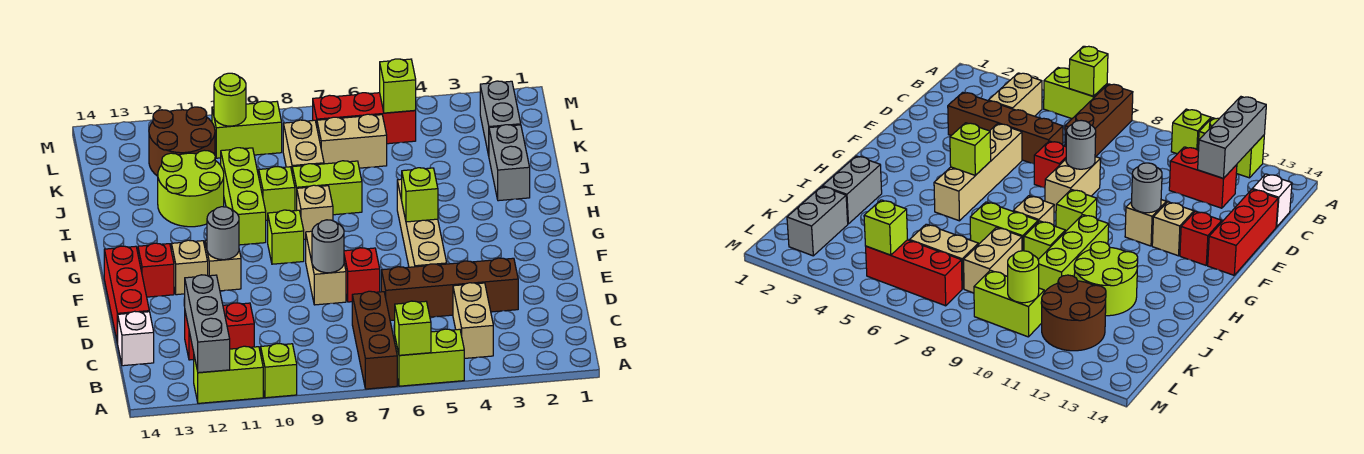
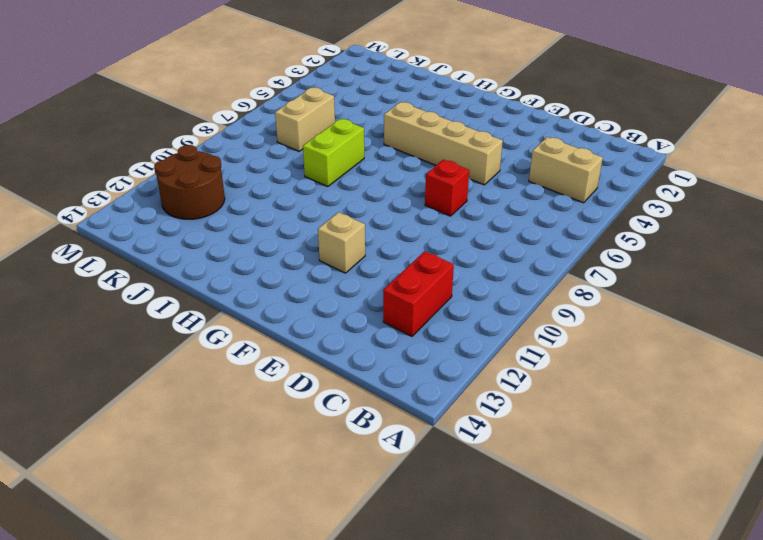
none -> lime 1x2 brick [395,329,464,386]
none -> brown 1x3 brick [352,291,397,389]
none -> lime 1x1 brick [261,344,297,398]
none -> lime 1x2 brick [194,346,263,403]

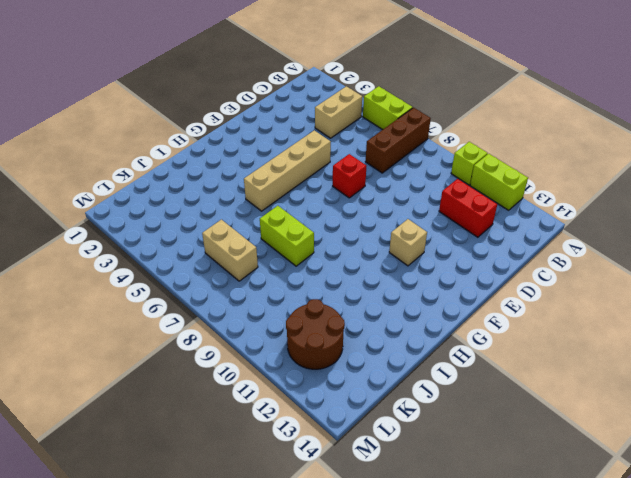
none -> white 1x1 brick [118,311,154,366]
none -> brown 1x4 brick [381,258,518,321]
none -> red 1x3 brick [104,246,149,344]
none -> tan 1x2 brick [306,231,346,305]

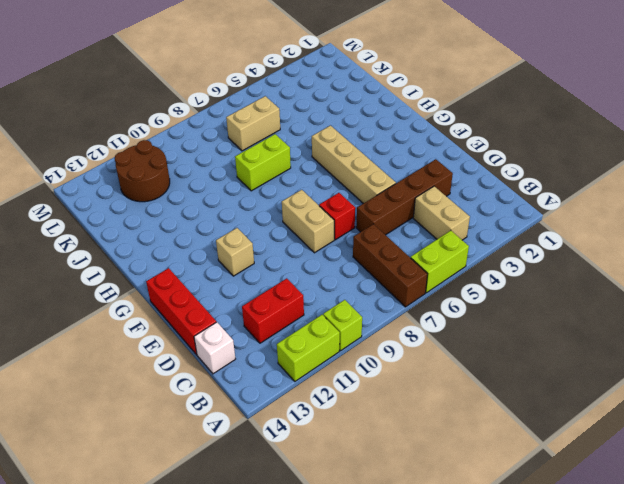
none -> tan 1x1 brick [171,240,208,295]
none -> red 1x1 brick [138,243,174,297]
none -> lime 1x1 brick [268,210,304,264]
none -> tan 1x1 brick [297,185,333,239]

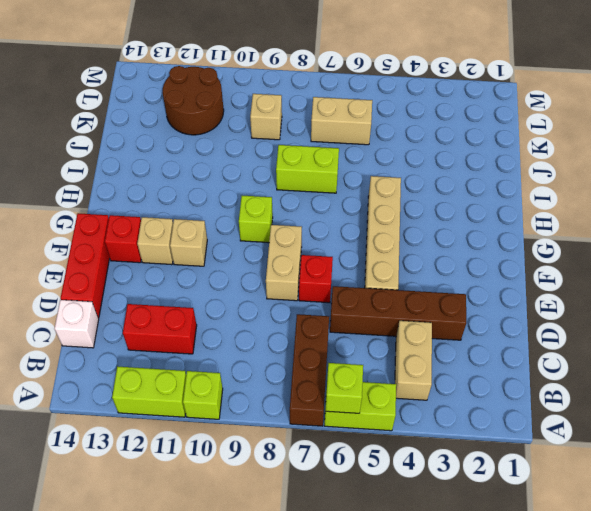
tan 1x1 brick [250,94,282,140] -> tan 1x1 brick moved to [297,185,333,239]
none -> lime 1x3 brick [221,148,266,245]
none -> grey 1x2 brick [489,125,530,201]
none -> lime 1x1 brick [259,167,295,220]
none -> lime 2x2 round brick [158,150,224,227]

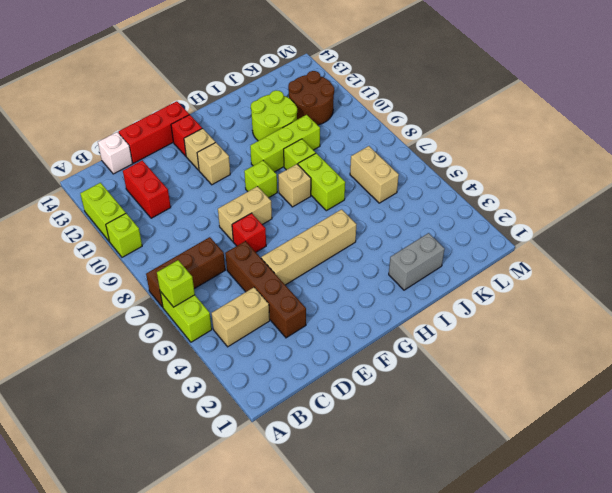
none -> tan 1x2 brick [283,120,324,171]
none -> grey 1x2 brick [480,81,521,155]
none -> red 1x3 brick [313,93,416,144]
none -> lime 1x2 brick [212,101,282,158]

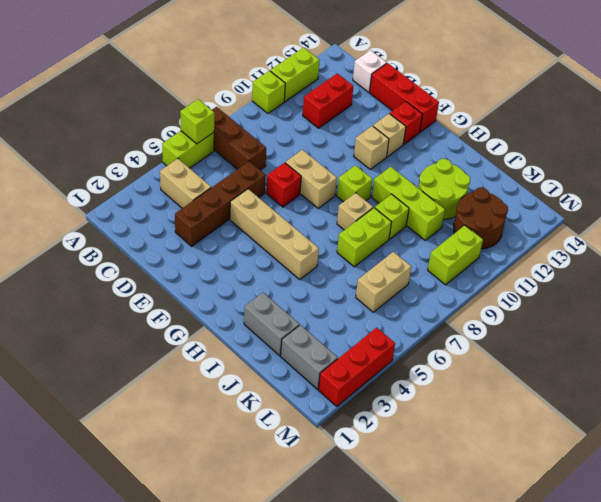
red 1x3 brick [318,328,395,406] -> red 1x3 brick moved to [313,93,416,144]
none -> tan 1x2 brick [283,120,324,171]
none -> grey 1x3 brick [185,275,230,373]
none -> grey 1x1 round brick [312,220,344,273]
none -> grey 1x1 round brick [207,207,239,260]

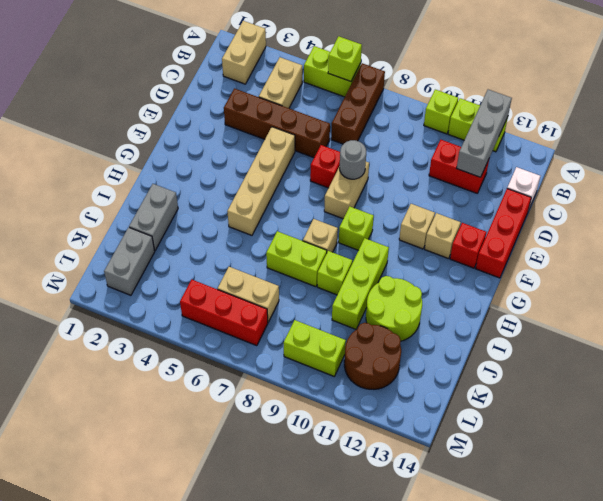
tan 1x2 brick [222,21,266,84] -> tan 1x2 brick moved to [283,120,324,171]
none -> grey 1x1 round brick [207,207,239,260]
none -> lime 1x1 brick [402,168,438,222]
none -> lime 1x1 brick [380,59,416,113]
none -> lime 1x1 round brick [214,73,246,126]

